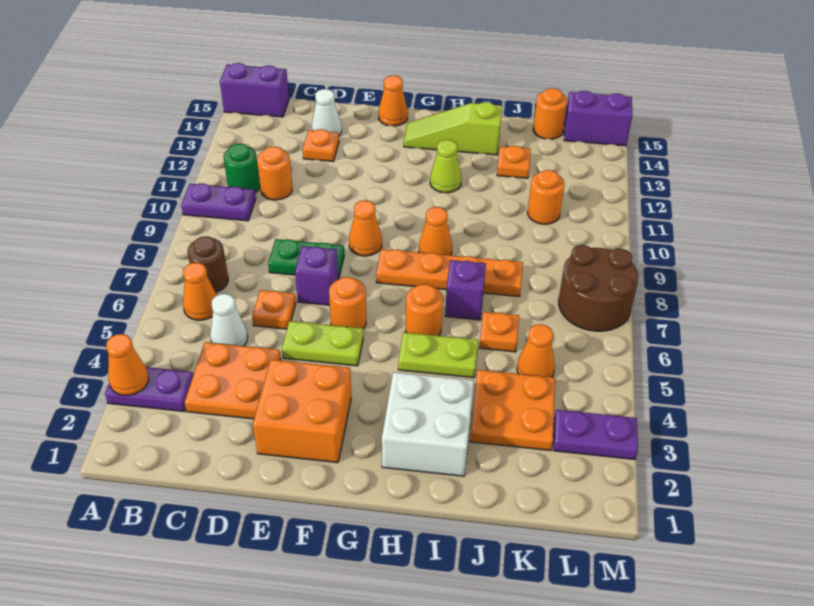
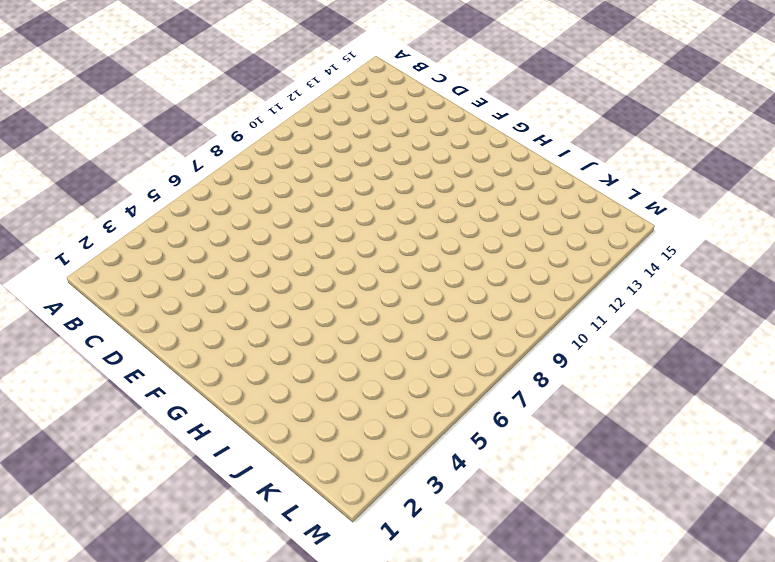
none -> purple 1x2 plate [105,367,193,412]
none -> purple 1x2 plate [181,183,256,221]
none -> purple 1x2 brick [220,63,289,117]
none -> orange 1x1 cone [183,262,217,320]

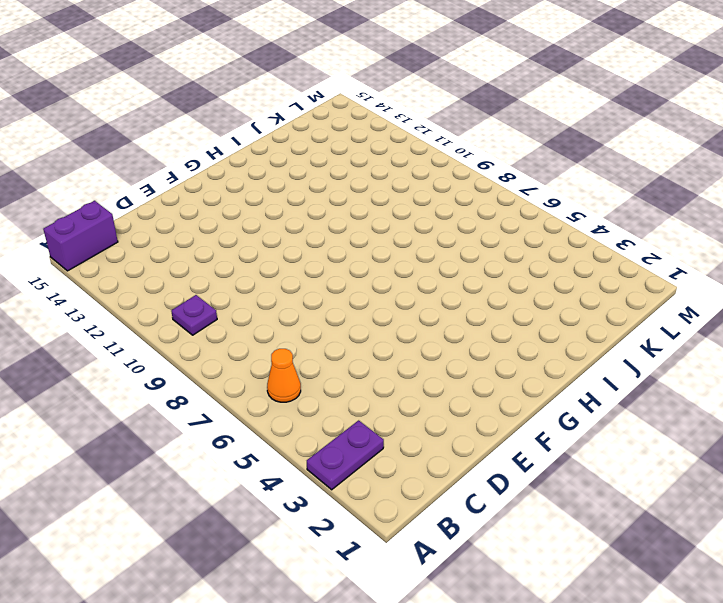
purple 1x1 plate [171,295,217,335] -> purple 1x2 plate [181,183,256,221]
none -> brown 1x1 round brick [188,236,228,292]
none -> green 1x1 round brick [224,143,260,193]
none -> orange 2x2 plate [185,342,281,419]
none -> white 1x1 cone [210,294,248,346]

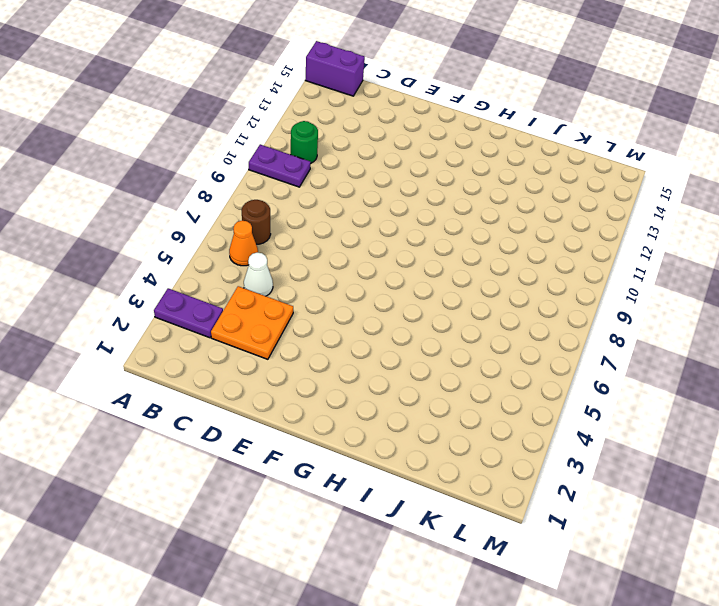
none -> orange 1x1 round brick [257,146,292,200]
none -> orange 1x1 plate [252,290,296,329]
none -> green 1x2 plate [268,239,344,279]
none -> orange 1x1 plate [303,129,339,162]

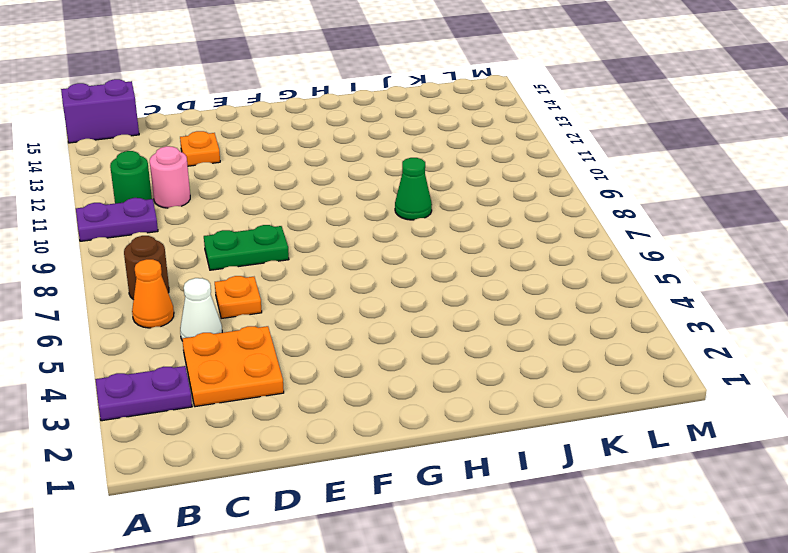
pink 1x1 round brick [150,146,190,208] -> orange 1x1 round brick [257,146,292,200]
green 1x1 cone [395,158,432,220] -> none
none -> white 1x1 cone [312,89,342,136]
none -> orange 2x2 brick [253,360,351,463]
none -> lime 1x2 plate [282,321,363,366]
none -> purple 1x1 brick [295,246,338,305]

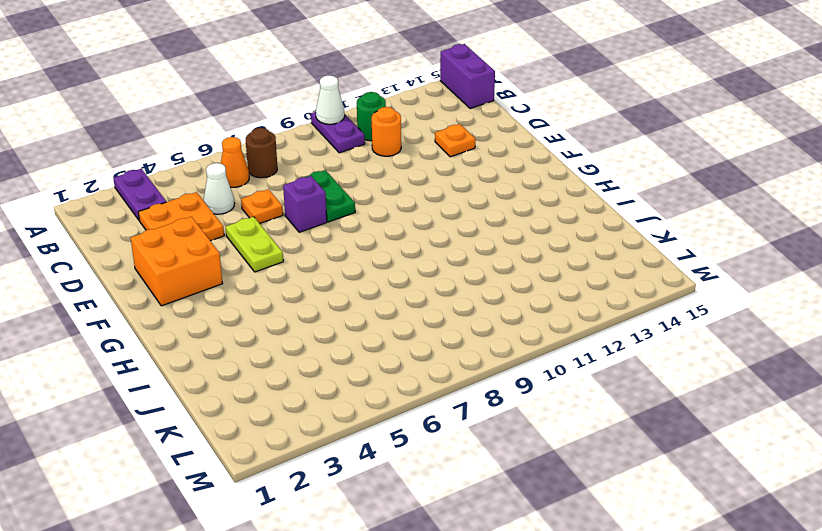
white 1x1 cone [316,75,345,124] -> white 1x1 cone moved to [312,89,342,136]
none -> orange 1x1 round brick [329,277,366,329]
none -> orange 1x1 cone [349,201,382,256]
none -> orange 1x1 cone [379,76,408,126]
none -> orange 1x4 plate [376,249,523,297]

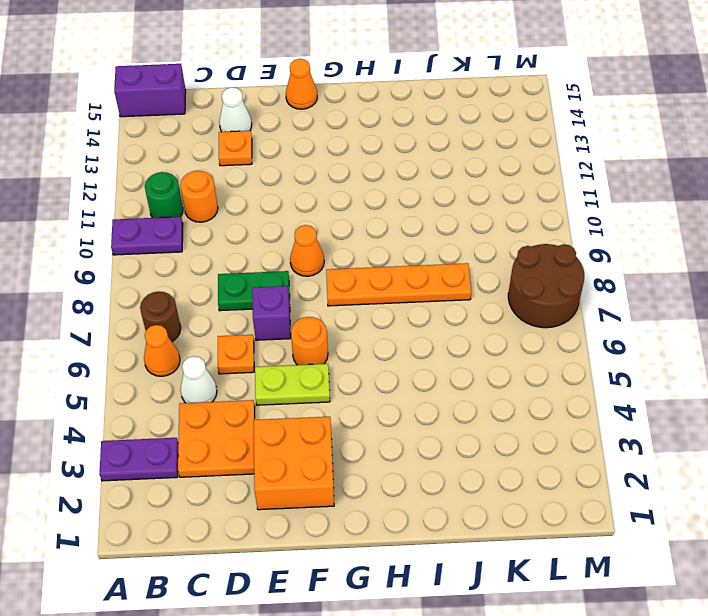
none -> lime 1x3 slope [404,102,502,155]
none -> white 2x2 brick [382,372,474,476]
none -> lime 1x2 plate [398,332,478,378]
none -> orange 1x1 round brick [406,284,443,336]

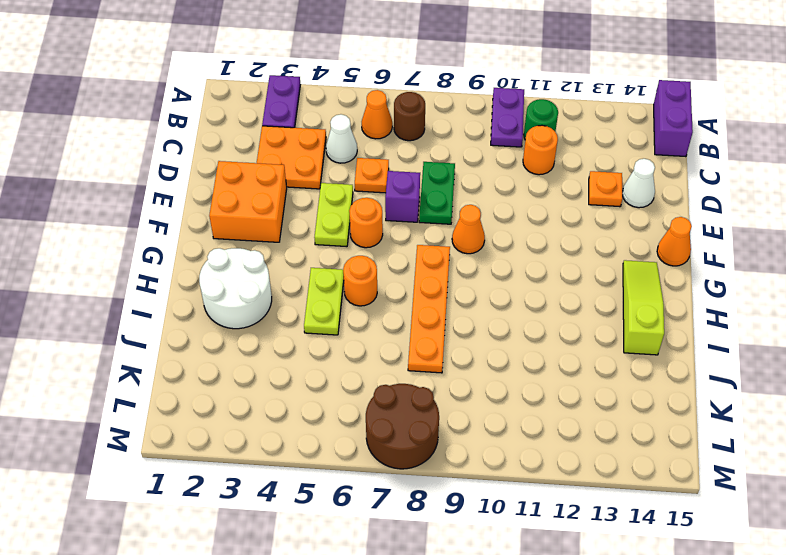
white 2x2 round brick [199,248,272,329] -> white 2x2 brick [382,372,474,476]
none -> orange 1x1 cone [419,207,452,255]
none -> lime 1x1 cone [430,140,462,193]
none -> purple 1x1 brick [445,260,486,320]
none -> orange 2x2 plate [470,370,555,451]

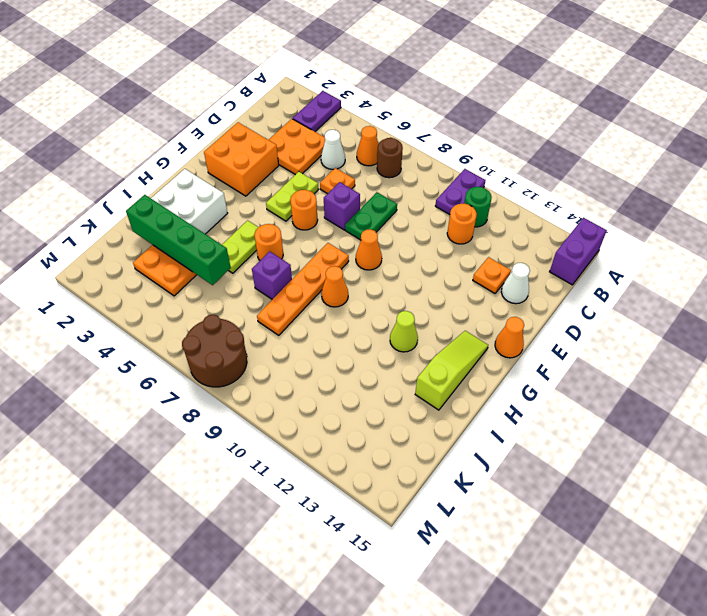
green 1x4 brick [126,195,231,285] -> none
none -> orange 1x1 plate [480,312,519,352]
none -> orange 1x1 plate [497,146,531,178]
none -> orange 1x1 cone [517,324,555,377]
none -> orange 1x1 round brick [528,170,565,224]

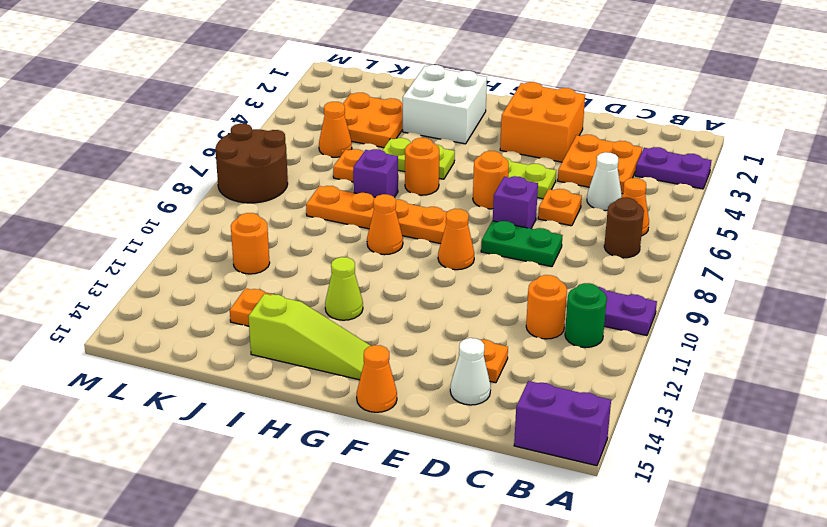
none -> orange 1x1 round brick [533,88,567,139]
none -> purple 1x2 plate [553,410,638,460]
none -> purple 1x2 brick [564,91,632,146]
none -> orange 1x1 cone [106,334,149,395]

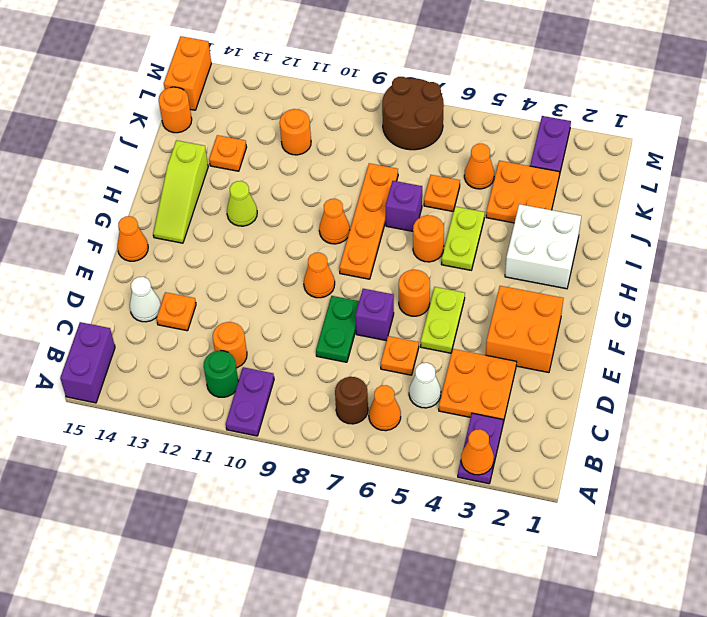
orange 1x2 brick [164,36,211,110] -> purple 1x2 brick [564,91,632,146]

